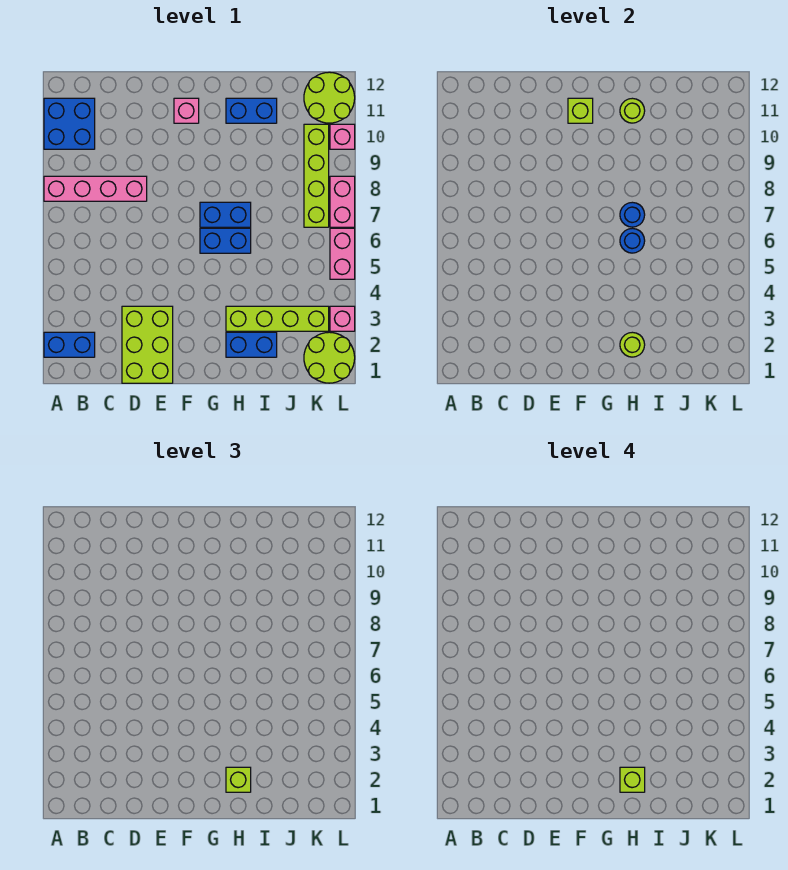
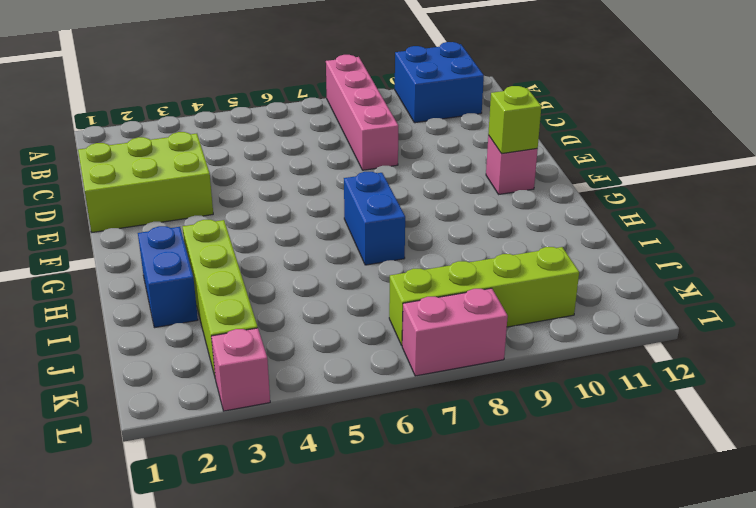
none -> blue 1x2 brick [44,332,95,357]
none -> blue 1x2 brick [200,228,251,253]
none -> blue 1x2 brick [226,98,277,123]

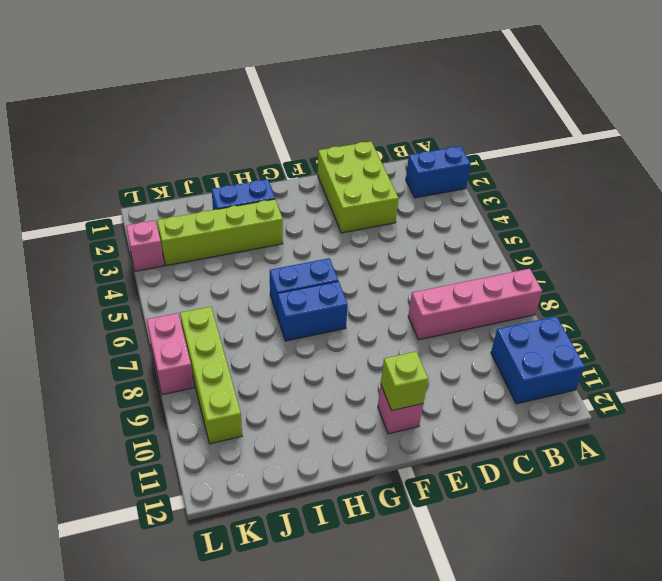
none -> blue 1x2 brick [226,98,277,123]
none -> lime 2x2 round brick [304,332,355,383]
none -> lime 2x2 round brick [304,72,355,123]

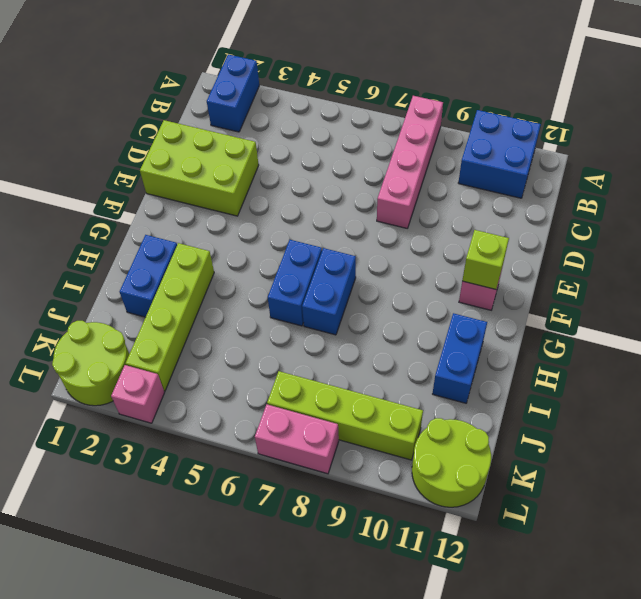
none -> pink 1x2 brick [330,228,355,279]
none -> pink 1x1 brick [330,124,355,149]
none -> lime 1x1 round brick [620,332,645,357]

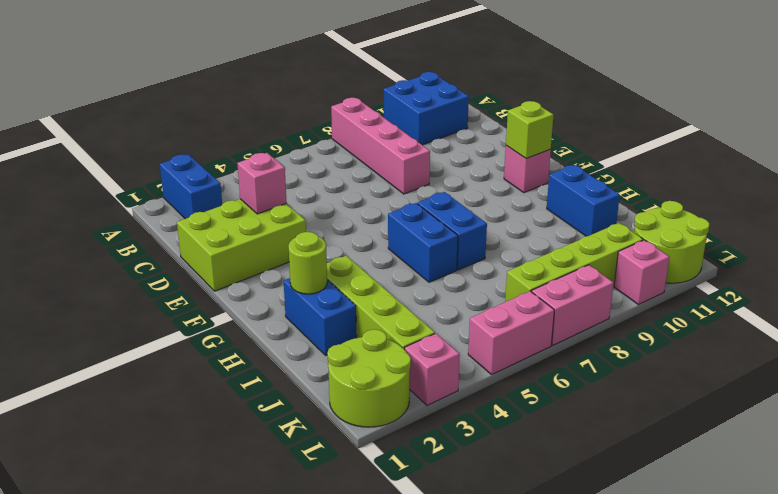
pink 1x1 brick [237,153,287,214] -> none
none -> blue 1x1 round brick [620,228,645,253]
none -> blue 1x1 round brick [620,202,645,227]
none -> lime 1x1 round brick [620,98,645,123]

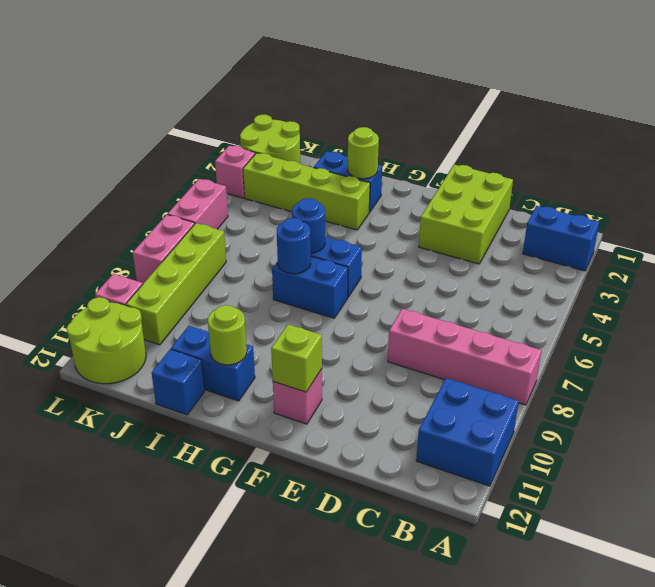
blue 1x1 brick [152,349,205,415] -> none
none -> lime 1x1 brick [226,767,251,792]
none -> lime 1x1 brick [620,767,645,792]

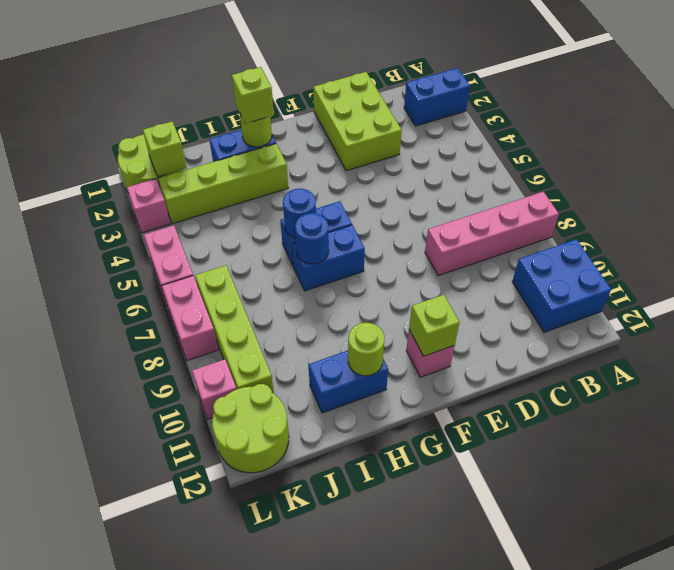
lime 1x1 brick [143,122,186,177] -> lime 1x1 brick moved to [620,767,645,792]

